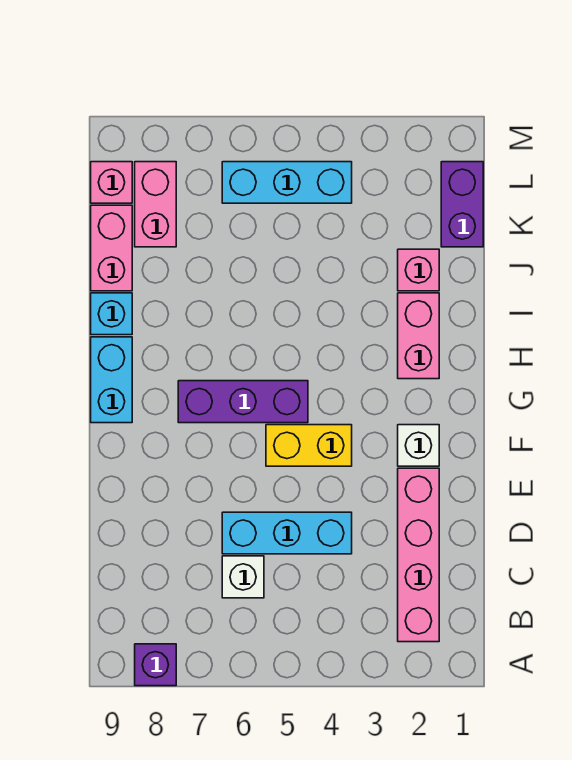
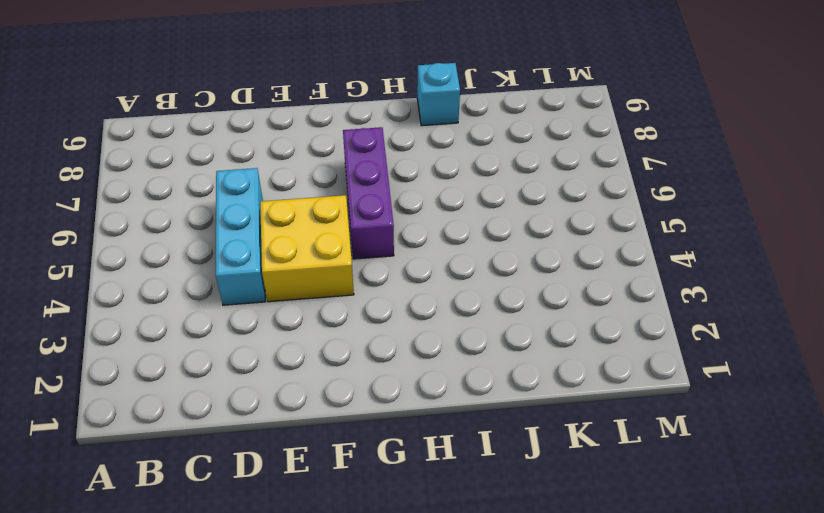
yellow 2x2 brick [260,195,354,302] -> yellow 1x2 brick [266,425,352,466]
none -> purple 1x1 brick [135,644,176,686]
none -> pink 1x4 brick [398,468,439,642]
none -> white 1x1 brick [222,556,264,598]

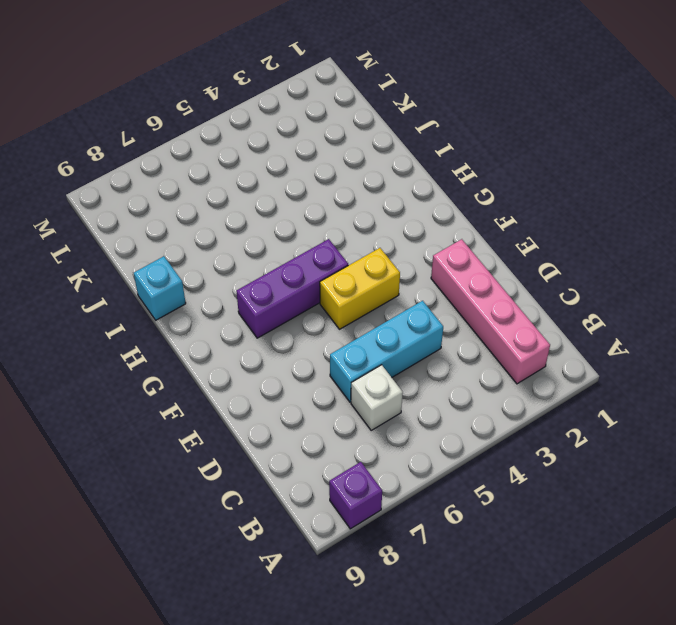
none -> white 1x1 brick [398,425,439,466]
none -> cyan 1x2 brick [91,337,132,423]
none -> pink 1x2 brick [398,293,439,379]

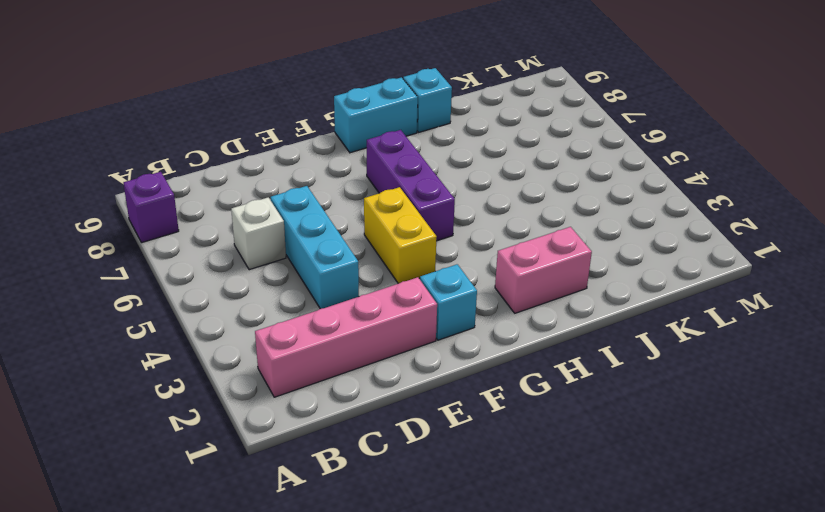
cyan 1x1 brick [420,264,477,340] -> white 1x1 brick [398,425,439,466]
none -> pink 1x1 brick [398,249,439,291]
none -> pink 1x2 brick [91,205,132,291]
none -> purple 1x2 brick [441,162,483,247]

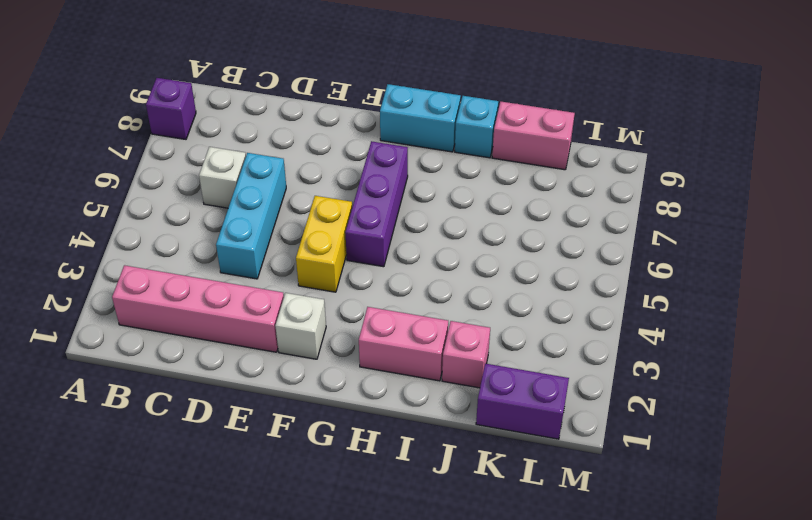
none -> pink 1x2 brick [135,162,176,247]
none -> cyan 1x3 brick [222,162,352,203]
none -> pink 1x1 brick [91,162,132,203]

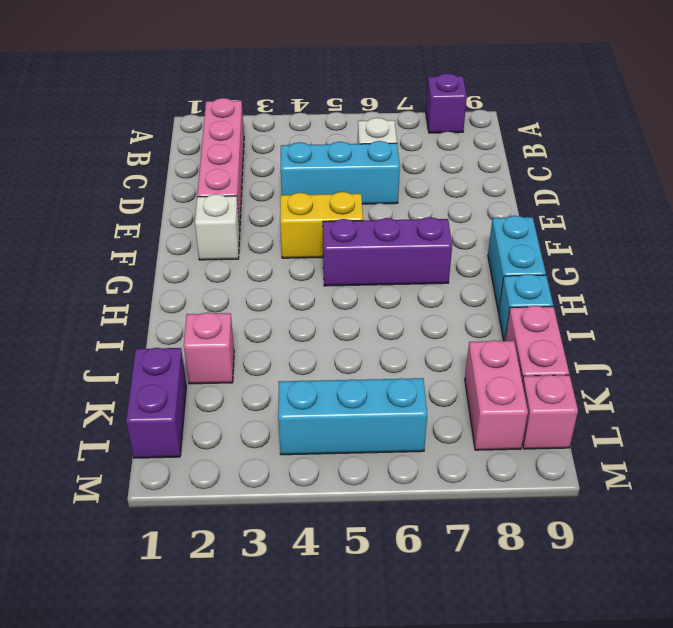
none -> pink 1x2 brick [398,293,439,379]

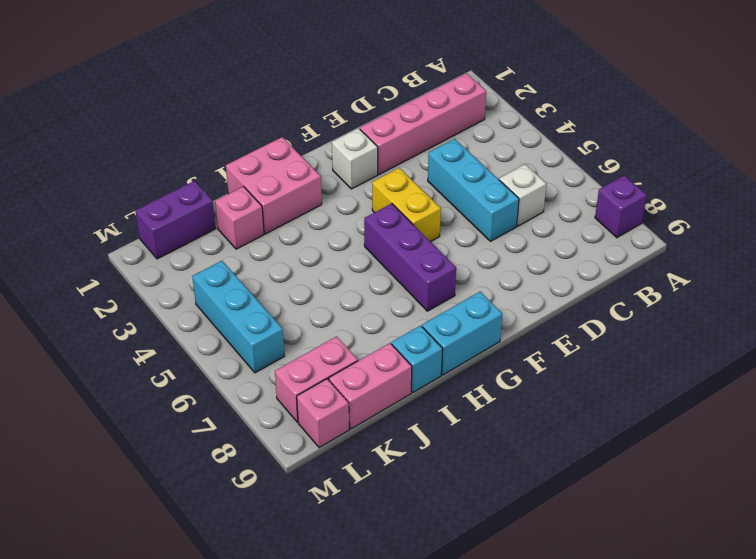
pink 2x2 brick [226,137,322,234] -> pink 1x2 brick [398,293,439,379]

